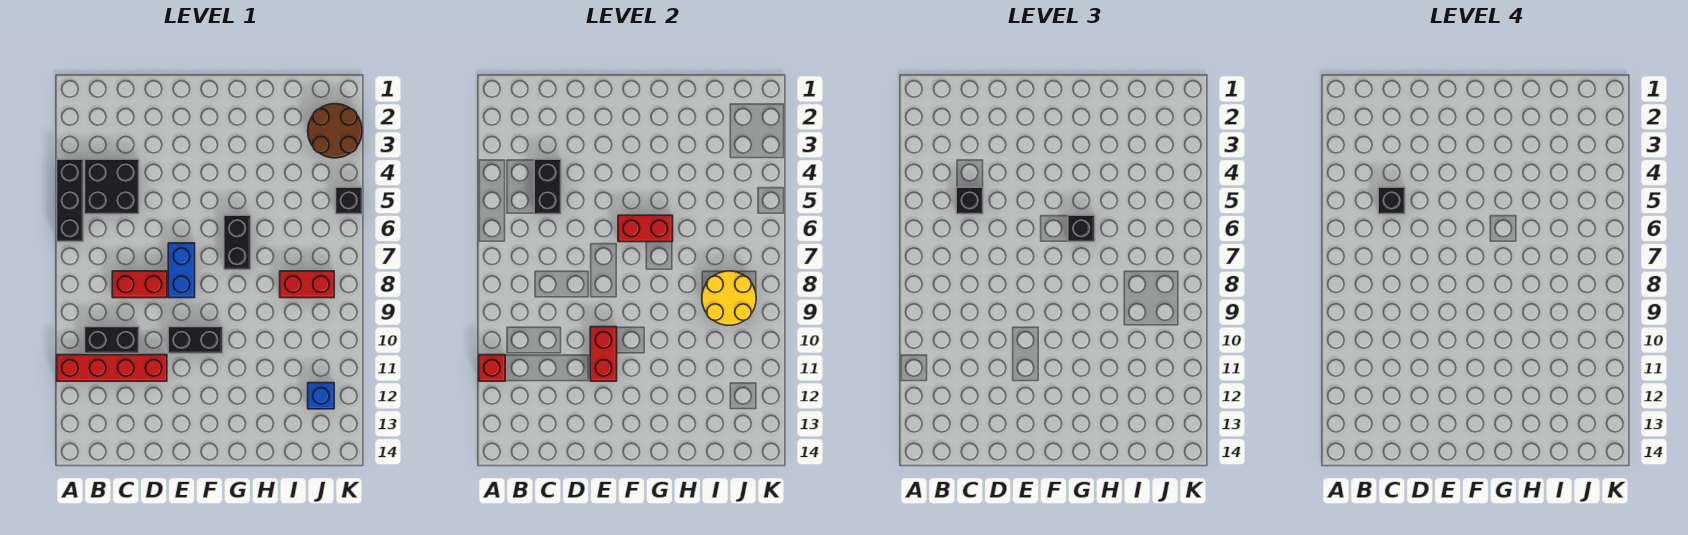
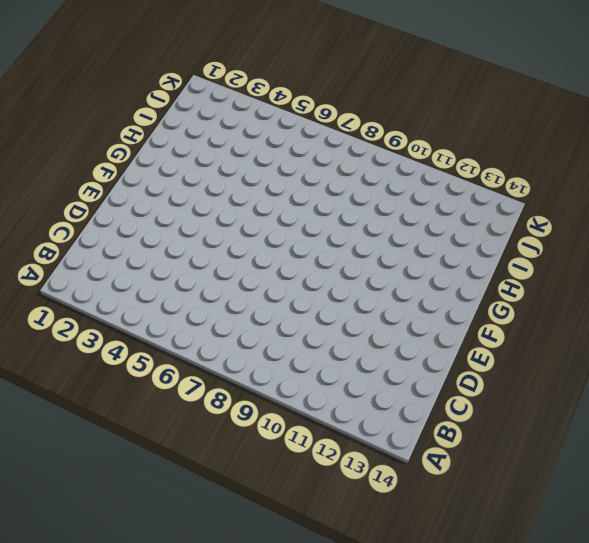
none -> black 1x3 brick [57,159,83,242]
none -> red 1x4 brick [57,355,167,381]
none -> black 2x2 brick [85,159,139,214]

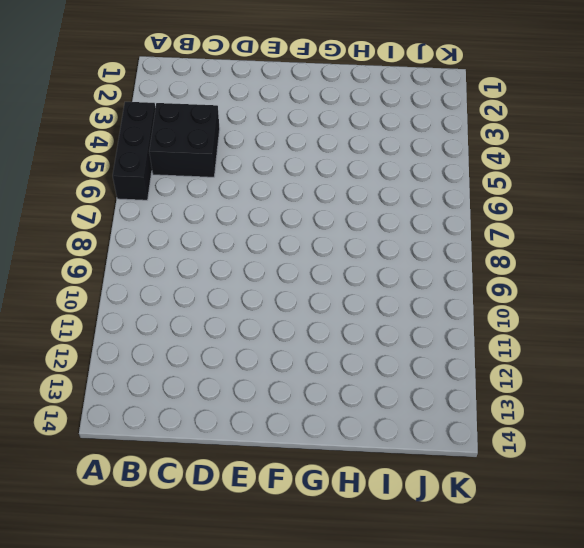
none -> red 1x4 brick [57,355,167,381]
none -> black 1x2 brick [85,327,139,353]
none -> red 1x2 brick [112,271,167,298]

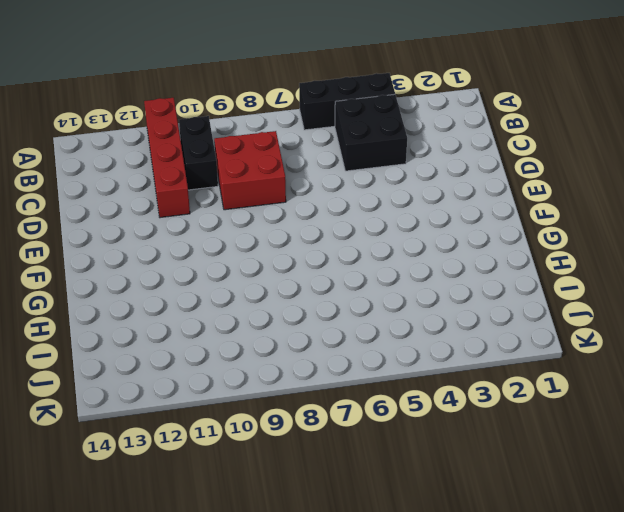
red 2x2 brick [214,131,286,210] -> red 1x2 brick [112,271,167,298]
none -> blue 1x2 brick [168,243,195,298]
none -> black 1x2 brick [168,327,223,353]
none -> black 1x2 brick [224,215,251,270]

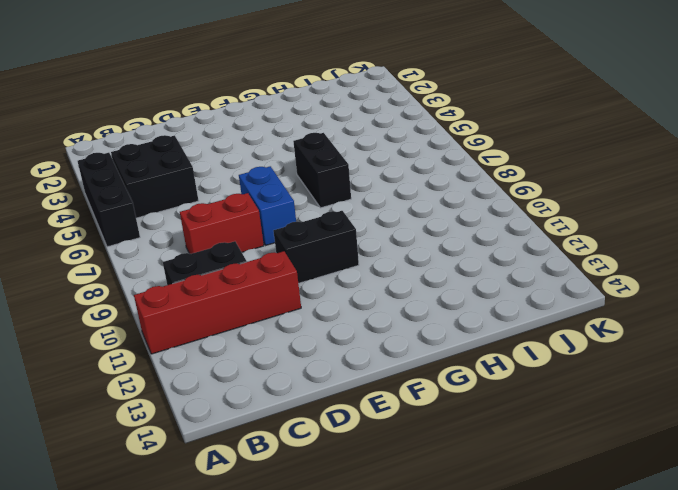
none -> red 1x2 brick [280,271,334,298]
none -> brown 2x2 round brick [308,104,362,158]
none -> blue 1x1 brick [308,383,334,409]

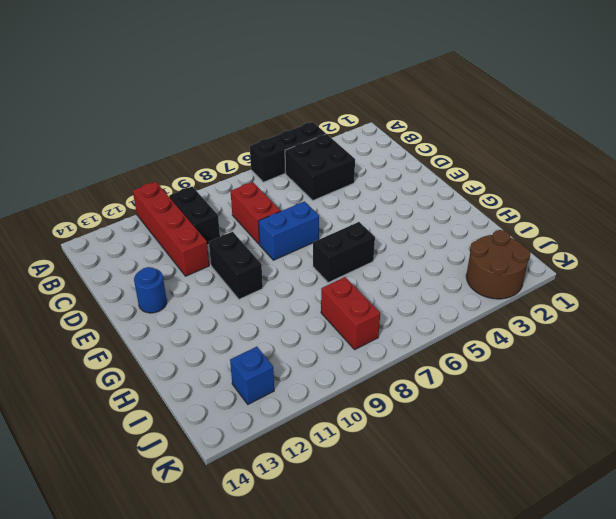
blue 1x1 round brick [134,267,167,313] -> none
none -> black 1x1 brick [336,187,362,214]
none -> red 1x1 brick [479,355,505,381]
none -> black 1x2 brick [534,159,561,214]

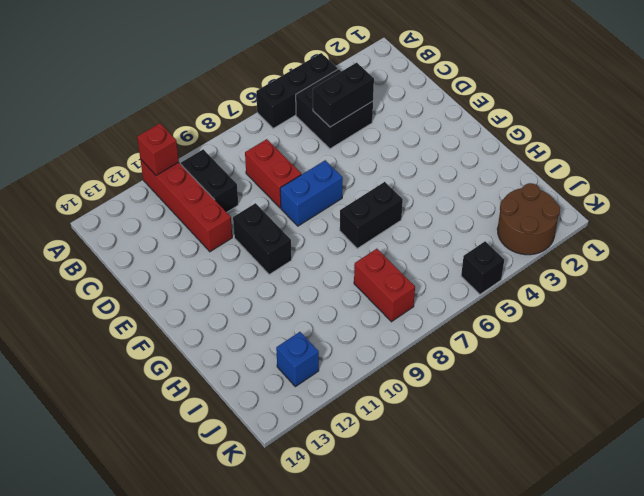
none -> red 1x2 brick [590,327,617,381]
none -> red 1x2 brick [618,215,673,242]
none -> yellow 2x2 round brick [702,271,756,325]

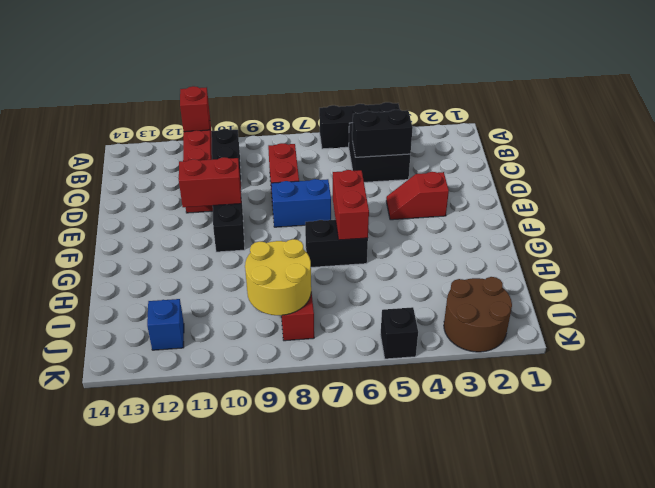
red 1x2 slope [386,172,449,220] -> none
none -> black 1x1 brick [956,187,983,214]
none -> black 1x1 brick [1068,215,1095,242]
none -> black 1x1 brick [1378,187,1405,214]

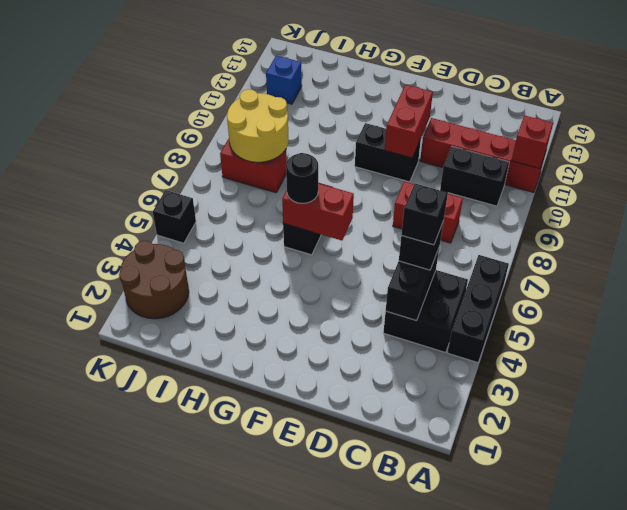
black 1x1 round brick [286,153,318,203] -> black 1x1 brick [1068,215,1095,242]
none -> blue 1x2 brick [168,243,195,298]

